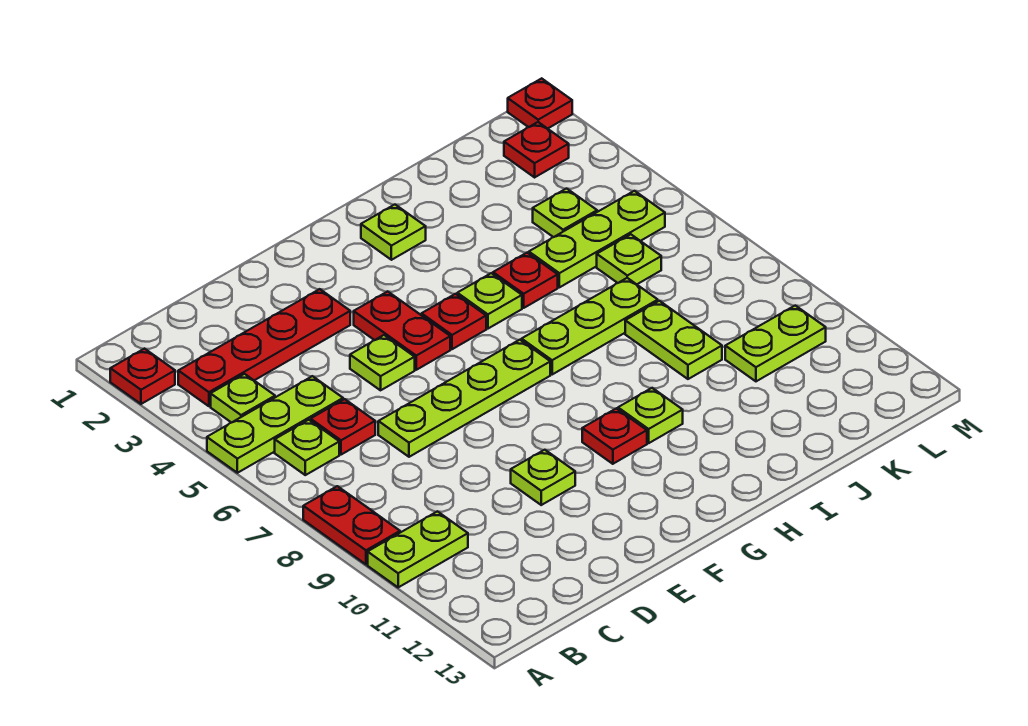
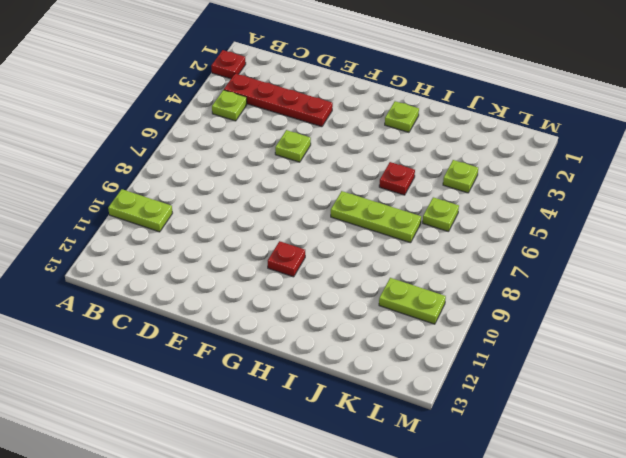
none -> lime 1x3 plate [207,376,343,473]
none -> red 1x2 plate [303,486,400,564]
none -> lime 1x1 plate [275,420,339,475]

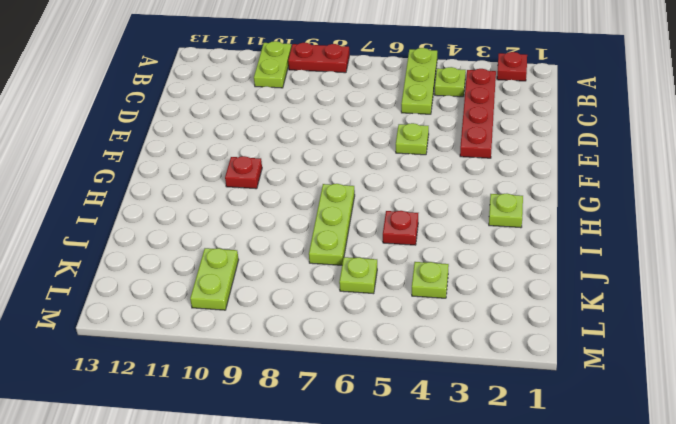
none -> lime 1x1 plate [275,420,339,475]
none -> red 1x1 plate [311,399,375,455]
none -> lime 1x4 plate [378,340,550,457]

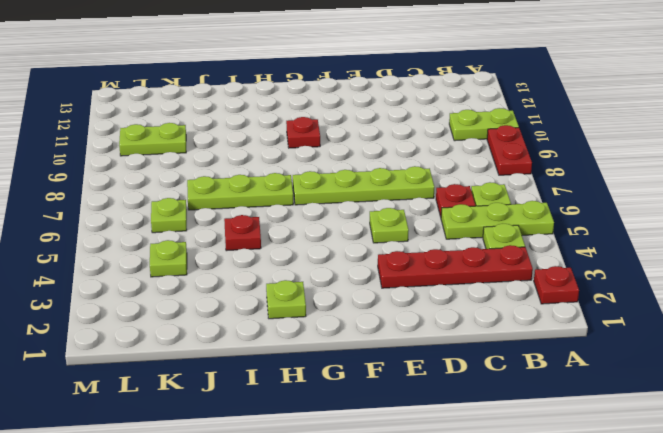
none -> lime 1x1 plate [511,450,575,505]
none -> red 1x2 plate [354,291,450,370]
none -> red 1x1 plate [422,294,486,349]

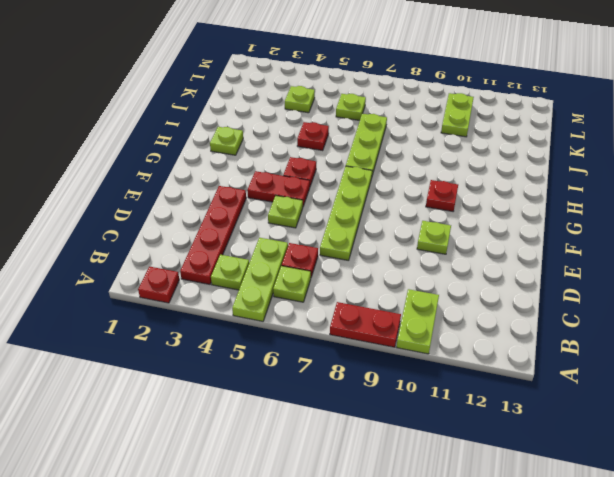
none -> lime 1x1 plate [457,273,522,329]
none -> lime 1x1 plate [618,388,683,443]
none -> lime 1x3 plate [529,191,665,287]

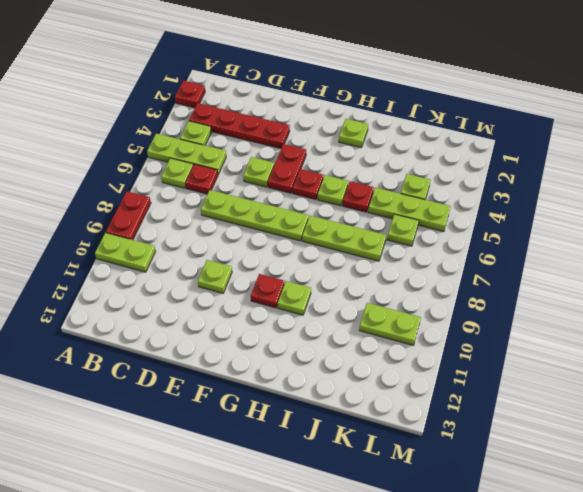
none -> lime 1x2 plate [625,301,722,379]
none -> red 1x1 plate [504,122,569,177]
none -> red 1x1 plate [508,78,572,129]

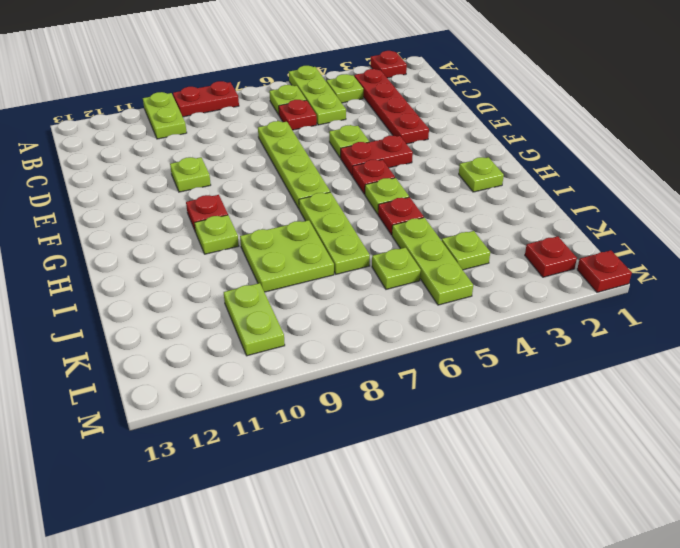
lime 2x2 plate [240,220,334,292] -> lime 1x2 plate [625,301,722,379]

